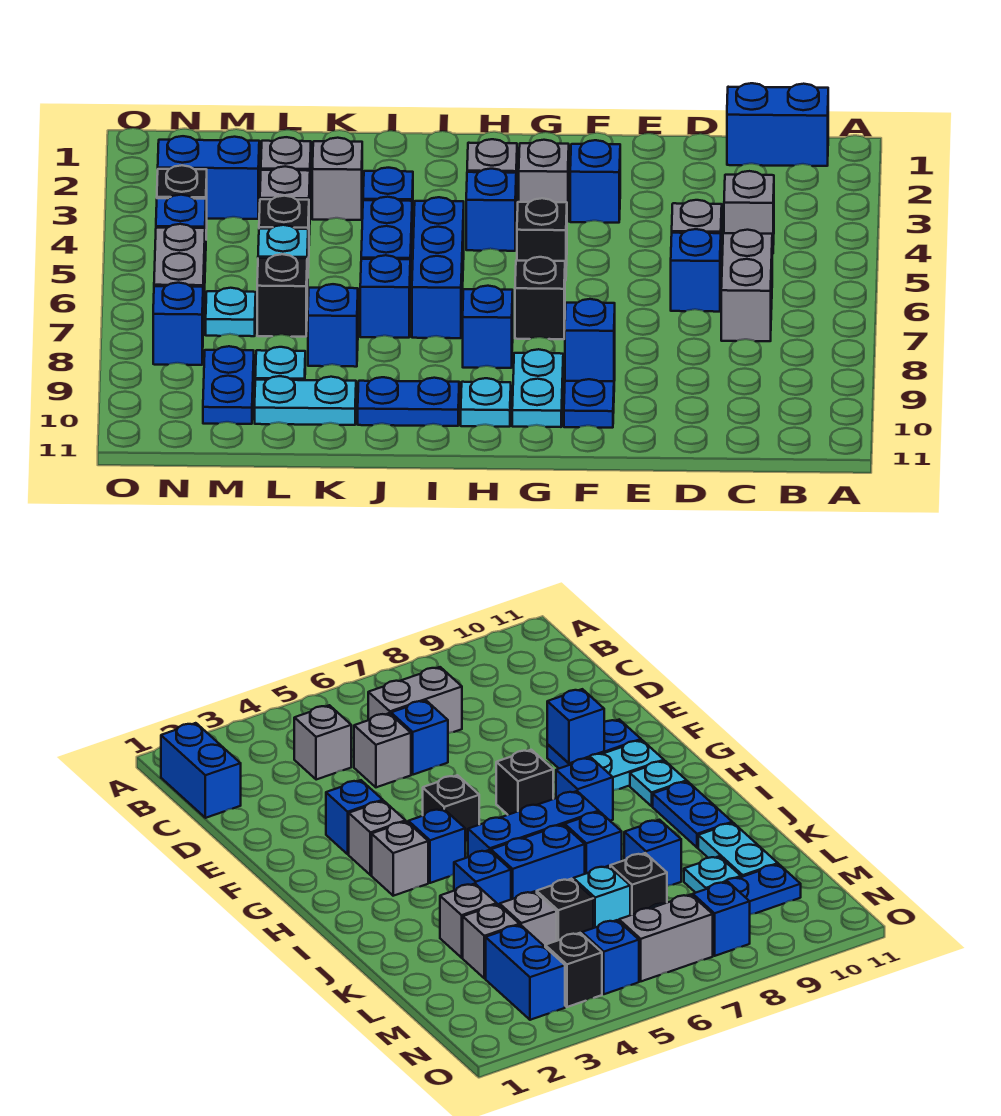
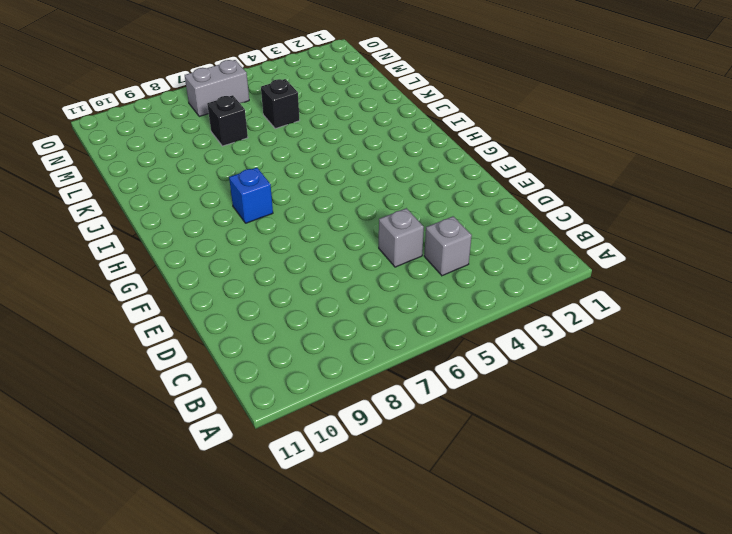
none -> blue 1x2 brick [727,83,828,166]
none -> grey 1x2 brick [721,230,772,341]
none -> blue 1x1 brick [671,229,721,312]
none -> blue 1x1 brick [570,140,620,223]

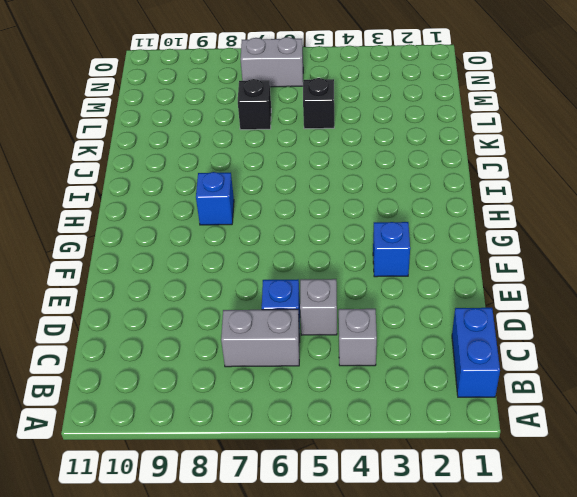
none -> blue 1x2 plate [564,365,615,428]
none -> grey 1x1 brick [519,140,569,222]
none -> black 1x1 brick [517,198,567,281]
none -> black 1x1 brick [515,257,565,339]

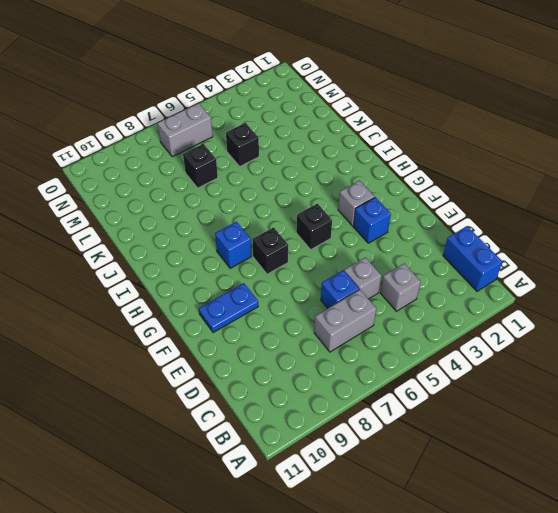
none -> cyan 1x2 plate [512,349,563,427]
none -> grey 1x1 brick [467,139,517,214]
none -> blue 1x1 brick [466,169,516,251]
none -> cyan 1x1 plate [461,378,511,427]

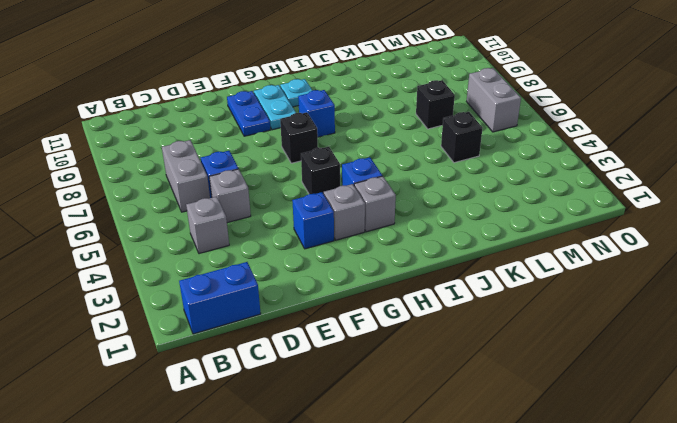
none -> blue 1x3 brick [412,197,464,338]
none -> blue 1x2 plate [358,377,459,426]
none -> blue 1x1 brick [363,168,413,240]
none -> blue 1x2 brick [361,197,412,305]

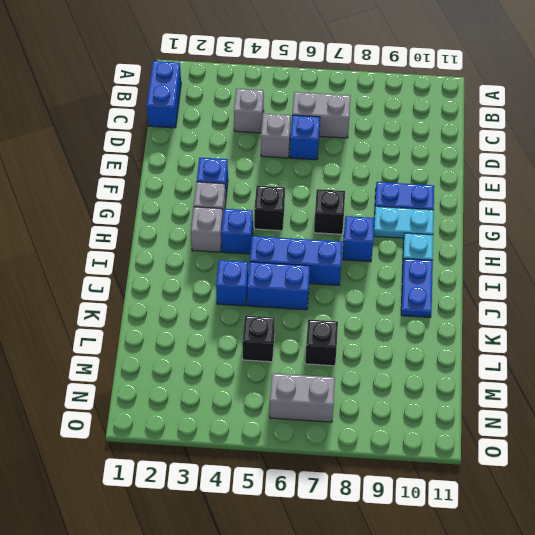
none -> blue 1x1 brick [360,255,410,338]
none -> grey 1x1 brick [312,138,362,220]
none -> blue 1x1 brick [308,284,358,367]
none -> cyan 1x2 plate [255,376,356,425]

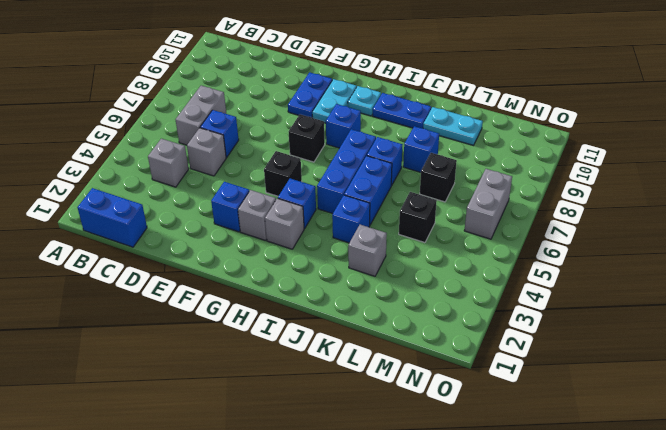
none -> grey 1x1 brick [261,137,311,203]
none -> grey 1x1 brick [260,166,310,235]
none -> cyan 1x1 brick [258,225,308,299]
none -> cyan 1x1 plate [255,347,305,380]

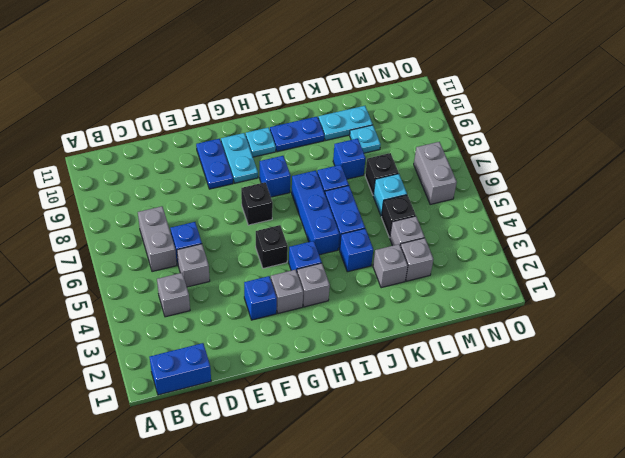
none -> blue 1x2 brick [158,136,259,219]
none -> cyan 1x1 plate [206,288,256,336]
none -> blue 1x2 plate [203,346,254,424]
none -> black 1x1 brick [157,165,207,229]

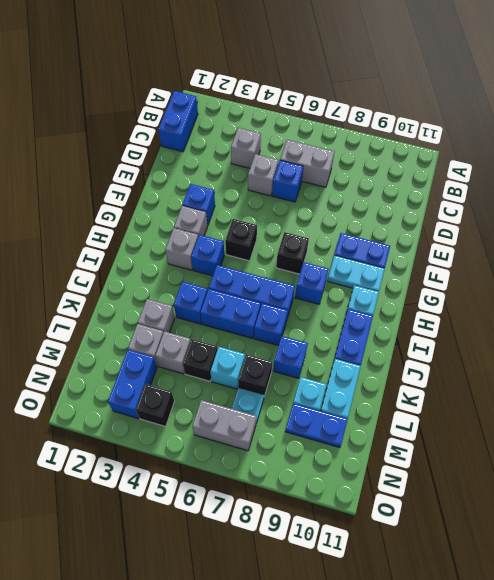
none -> blue 1x1 brick [156,195,206,261]
none -> blue 1x1 brick [153,283,203,365]
none -> blue 1x1 brick [565,299,615,381]

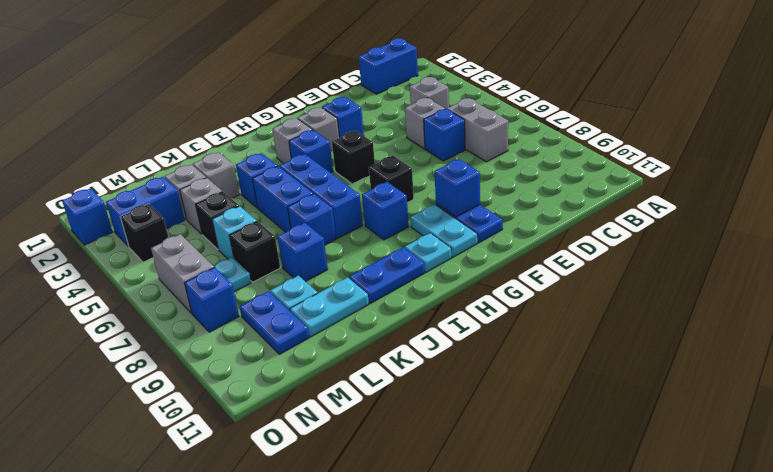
blue 1x1 brick [62,188,113,245] -> blue 1x1 brick moved to [156,195,206,261]

